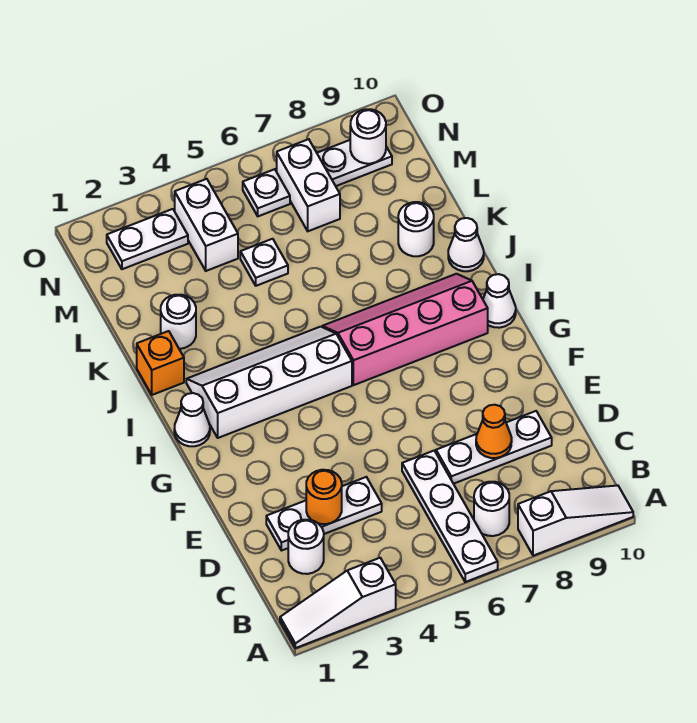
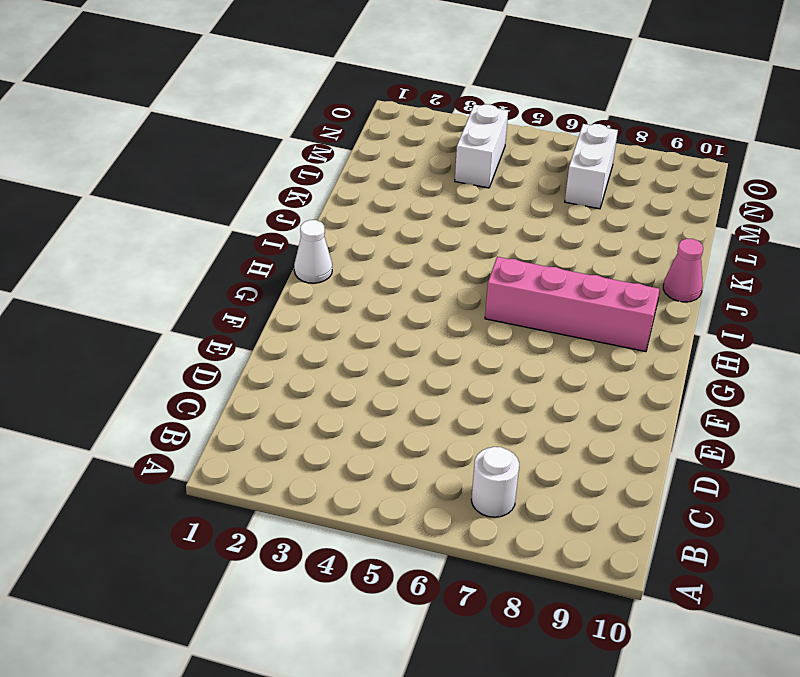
pink 1x1 cone [663,239,703,302] -> white 1x1 cone [448,218,484,271]
none -> white 1x3 slope [280,558,396,648]
none -> white 1x4 plate [402,451,498,582]
none -> white 1x3 slope [518,485,633,556]

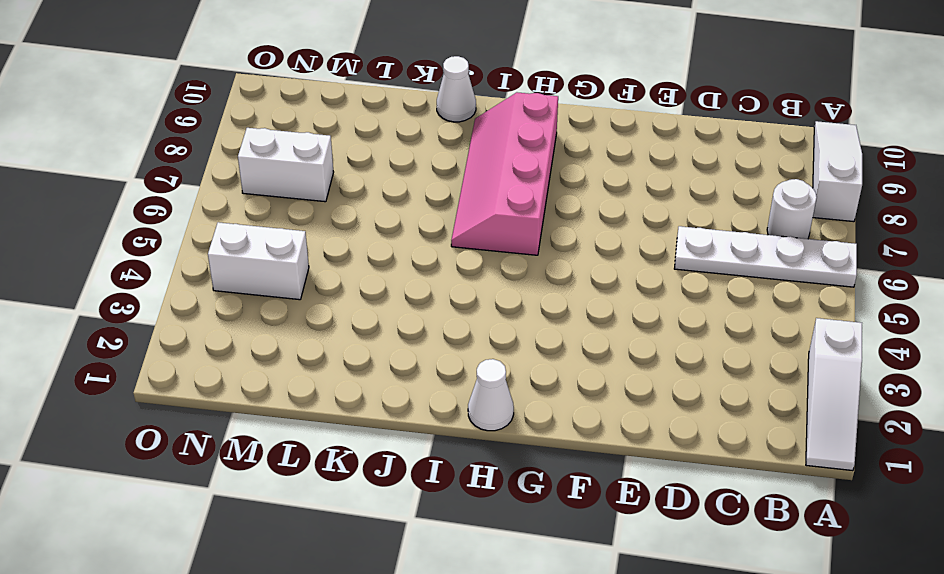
none -> white 1x1 round brick [288,520,324,574]
none -> white 1x3 plate [266,477,382,551]
none -> white 1x3 plate [436,411,552,484]

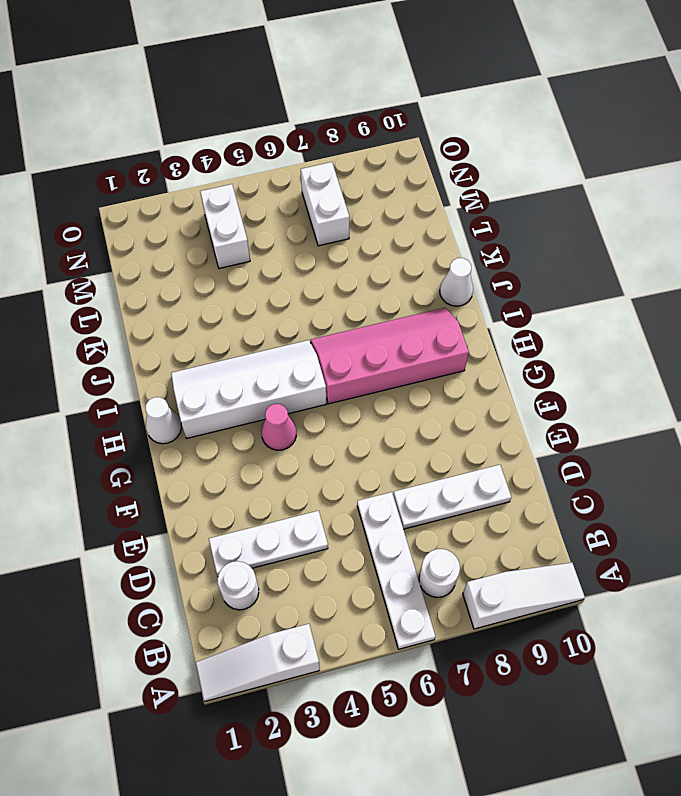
pink 1x1 cone [261,404,296,450] -> none
none -> white 1x1 cone [483,274,516,328]
none -> orange 1x1 brick [137,331,184,395]
none -> white 1x1 round brick [161,295,196,349]

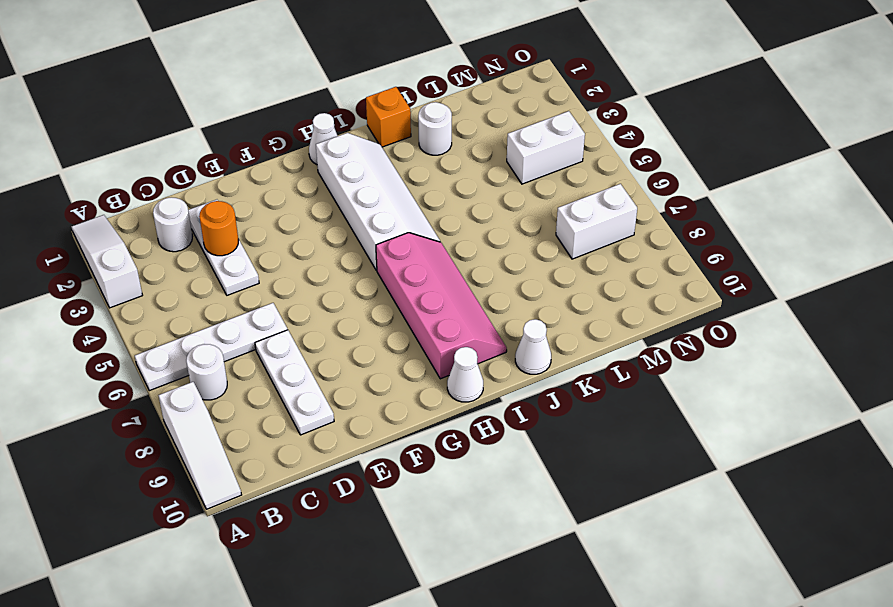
none -> white 1x1 round brick [398,202,434,256]
none -> white 1x1 plate [240,239,288,286]
none -> white 1x2 plate [107,209,188,269]

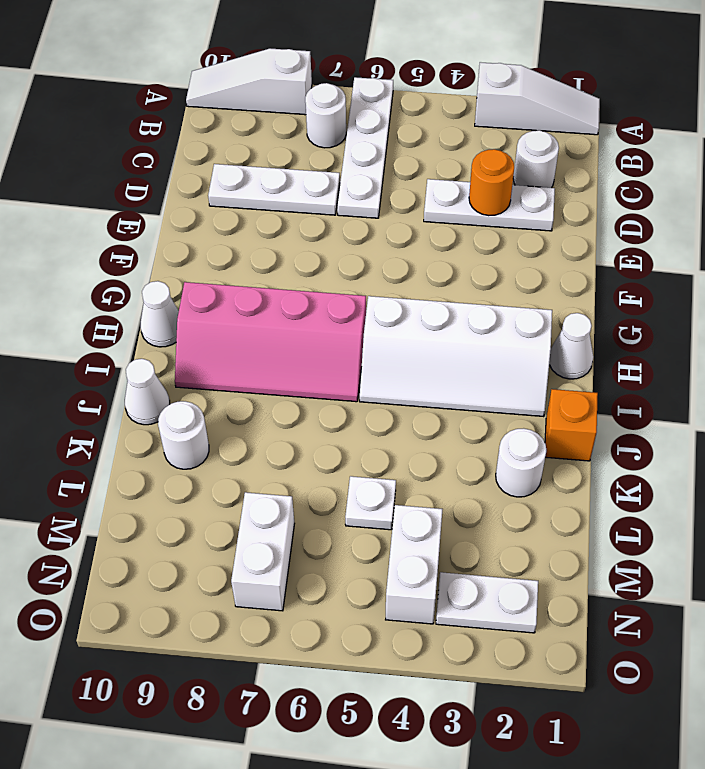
none -> white 1x1 plate [243,169,290,216]
none -> white 1x2 plate [317,140,392,186]
none -> orange 1x1 cone [476,405,512,458]

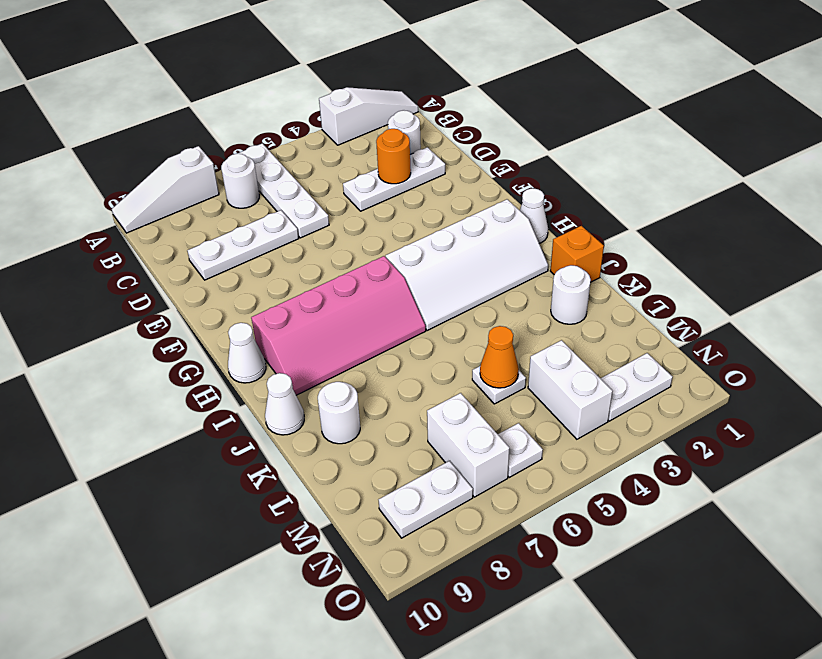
orange 1x1 cone [480,326,519,388] -> orange 1x1 cone moved to [476,405,512,458]
none -> white 1x1 round brick [350,109,386,164]

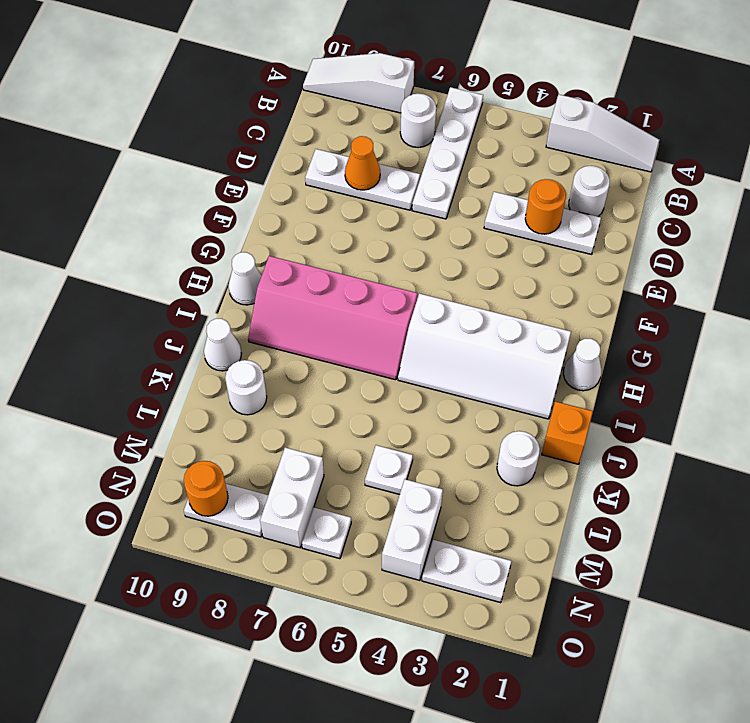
orange 1x1 round brick [184,461,228,516] -> white 1x1 round brick [350,109,386,164]

